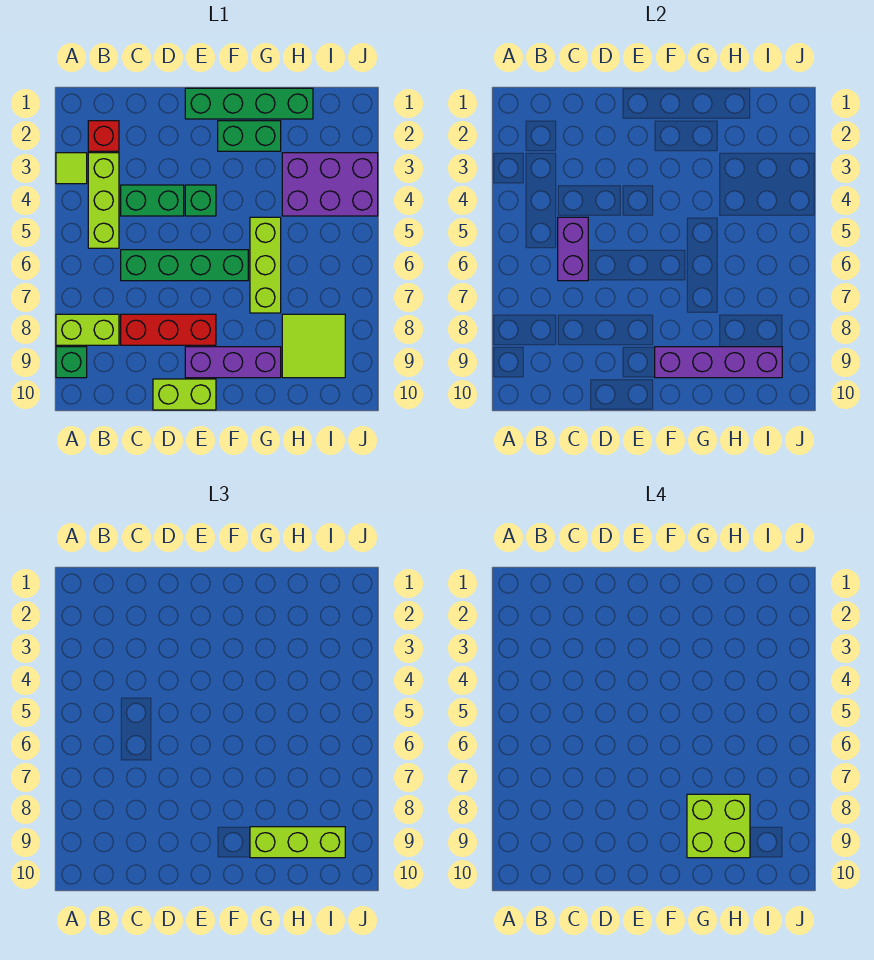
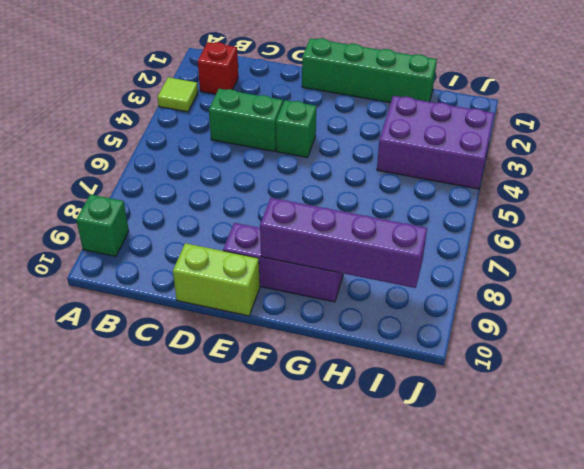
none -> lime 1x2 brick [56,314,119,345]
none -> lime 1x3 brick [88,153,119,248]
none -> green 1x4 brick [121,250,248,281]

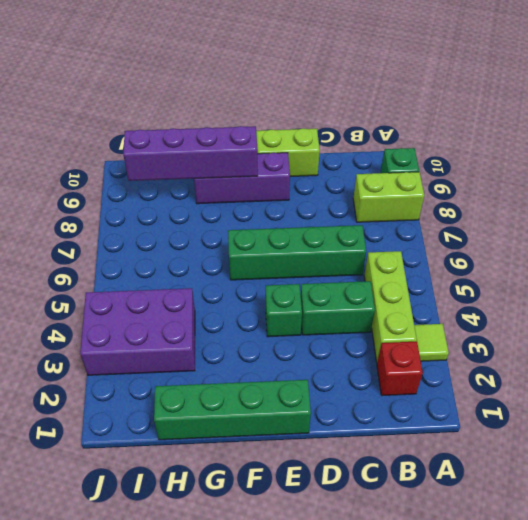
none -> red 1x3 brick [121,314,216,345]
none -> green 1x2 brick [218,121,281,151]
none -> lime 1x3 brick [250,217,281,313]

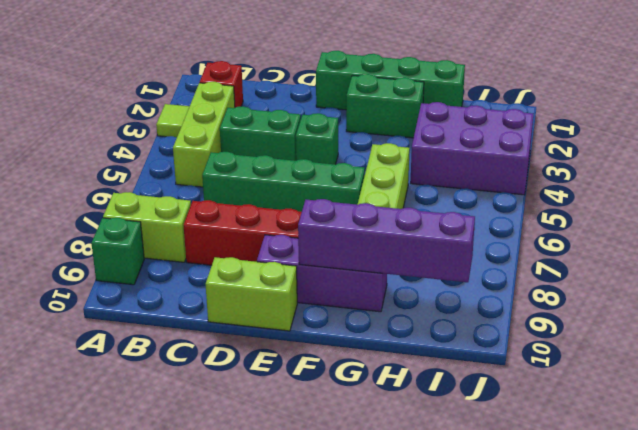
none -> lime 2x2 tile [282,314,345,378]
none -> purple 1x2 brick [558,217,588,281]
none -> lime 1x3 brick [250,827,345,858]

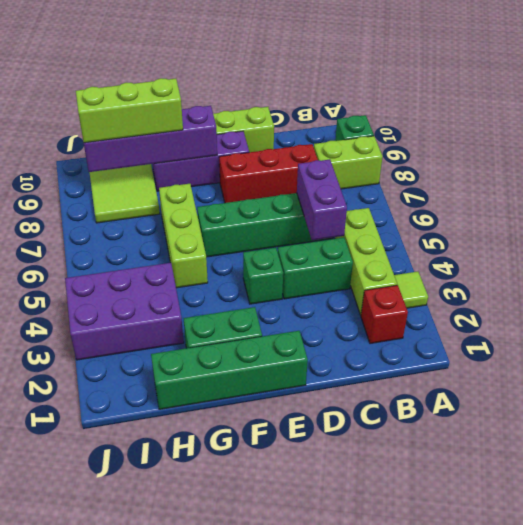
none -> lime 2x2 brick [687,794,750,858]

